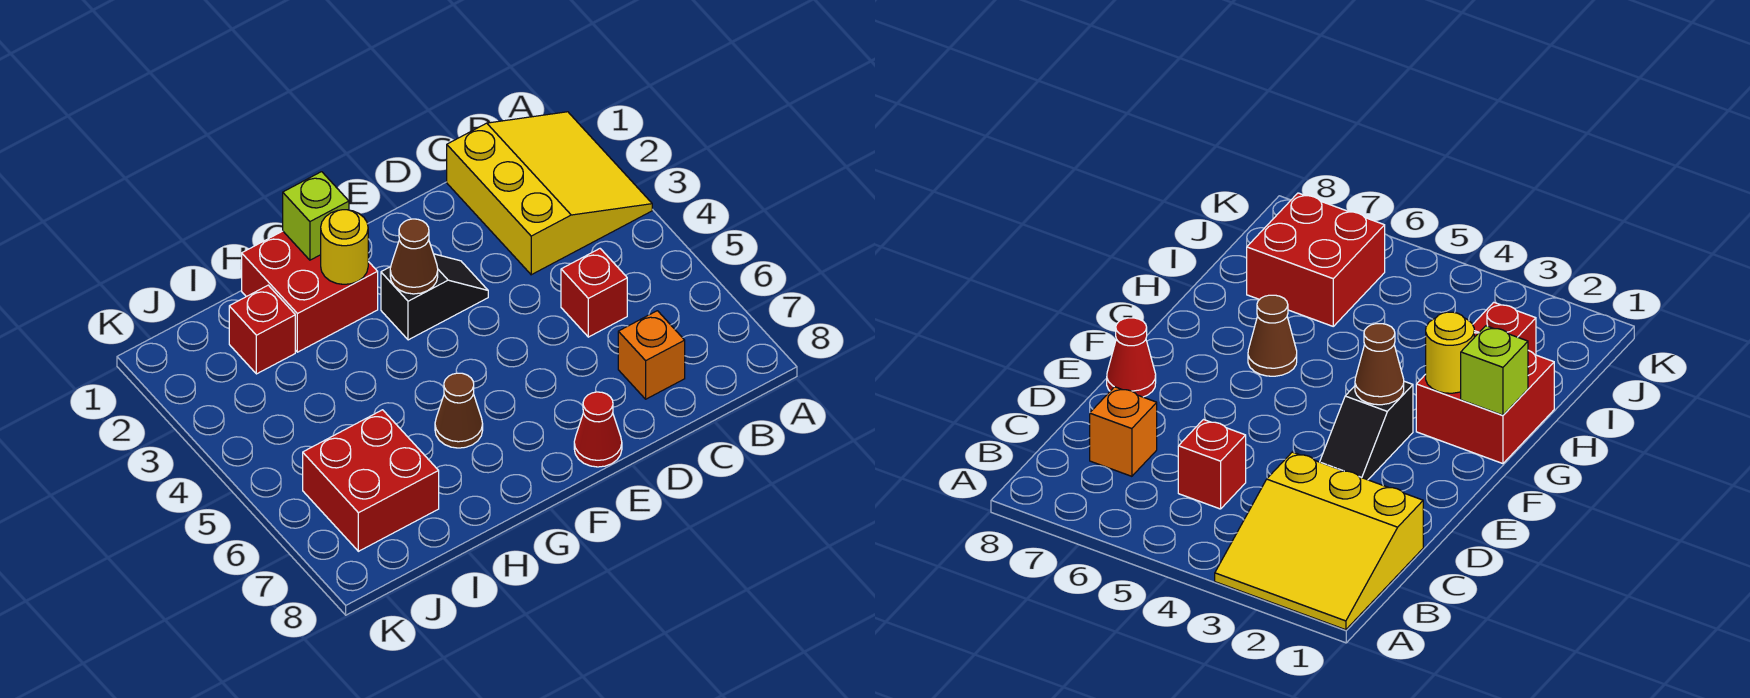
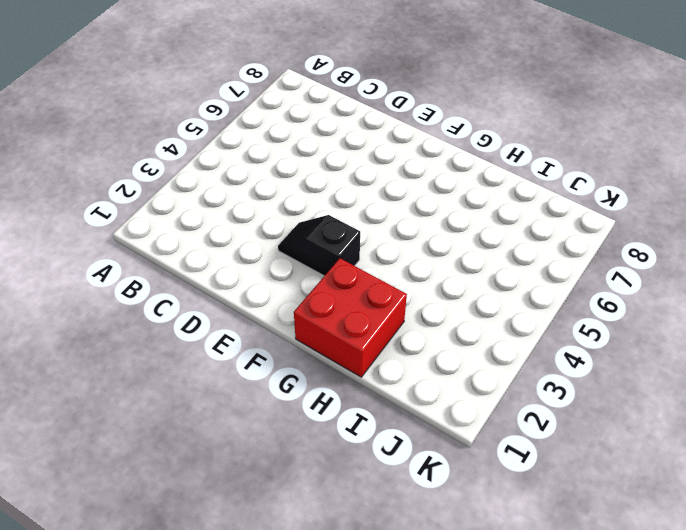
none -> yellow 3x3 slope [447,112,652,275]
none -> red 1x1 brick [561,249,627,337]
none -> orange 1x1 brick [618,311,685,399]

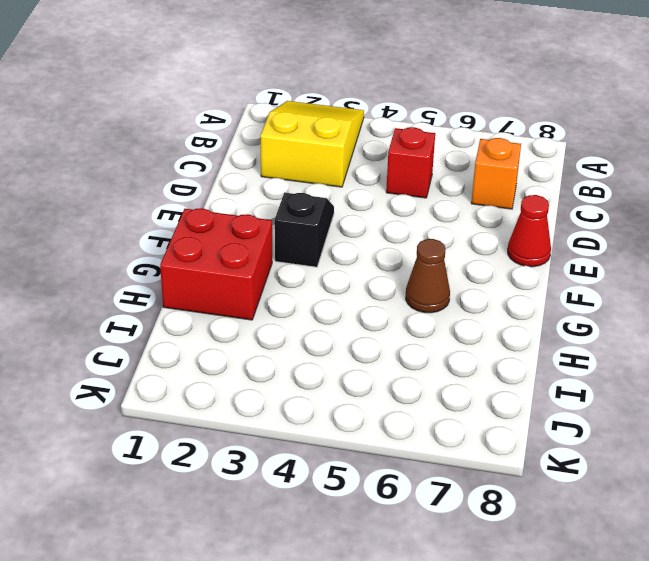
yellow 2x3 slope [260,101,364,187] -> yellow 3x3 slope [447,112,652,275]
none -> red 1x1 brick [229,285,295,374]
none -> red 2x2 brick [303,410,439,551]
none -> brown 1x1 cone [390,219,438,294]

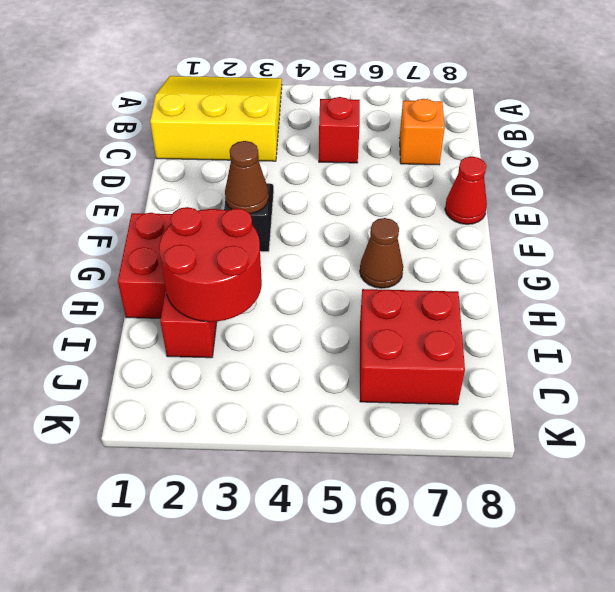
red 2x2 round brick [159,207,262,322] -> none
none -> lime 1x1 brick [283,172,349,260]
none -> yellow 1x1 round brick [321,210,368,284]

